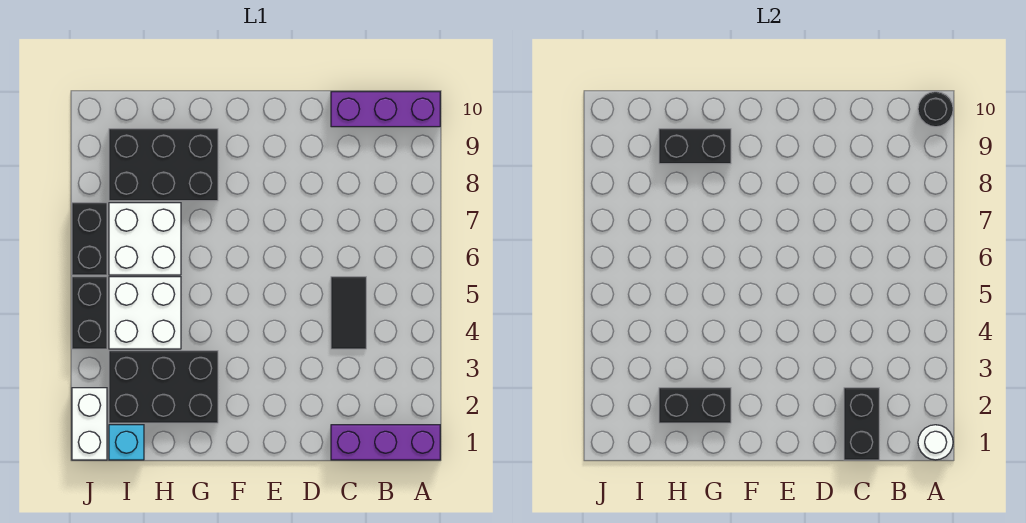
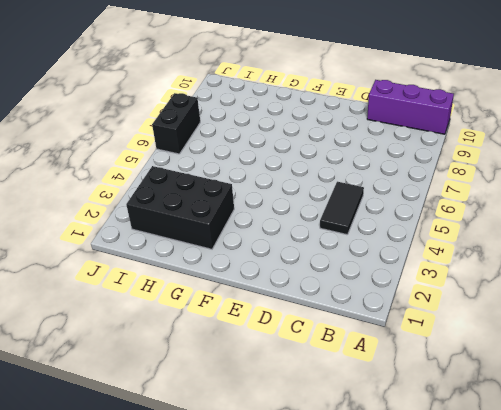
none -> purple 1x3 brick [331,425,440,460]
none -> black 2x3 brick [109,129,218,201]
none -> white 2x2 brick [109,277,181,349]

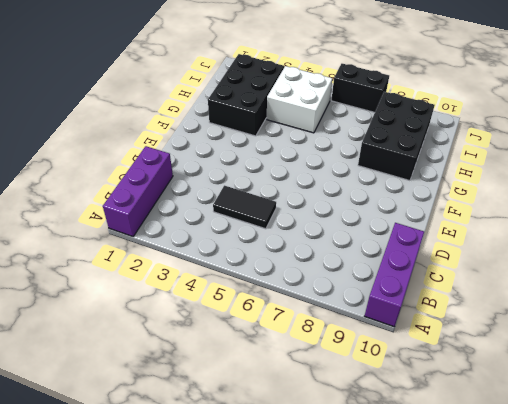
none -> white 2x2 brick [109,203,181,275]
none -> cyan 1x1 brick [109,425,144,460]
none -> white 1x2 brick [72,388,107,460]

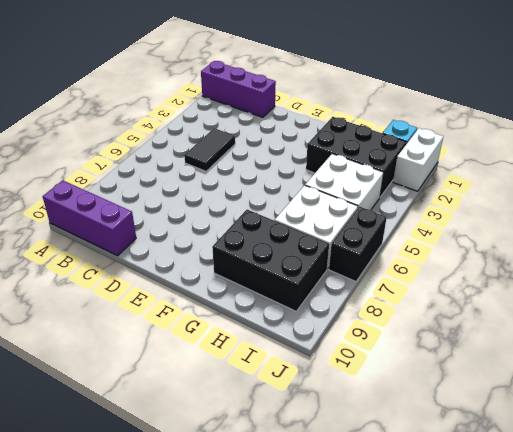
none -> black 1x2 brick [72,277,107,349]
none -> white 1x1 round brick [918,425,953,460]
none -> black 1x1 round brick [918,92,953,127]

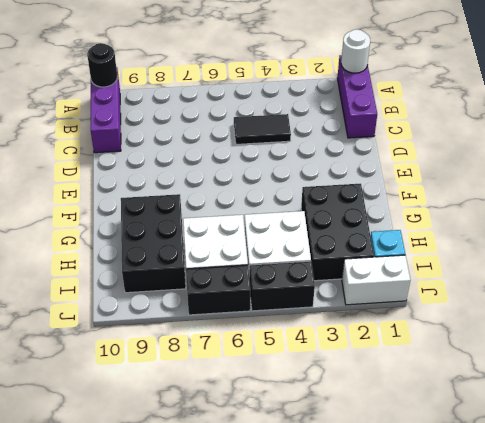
none -> black 1x2 brick [844,388,879,460]
none -> black 1x2 brick [659,388,731,423]
none -> black 1x2 brick [659,129,731,164]

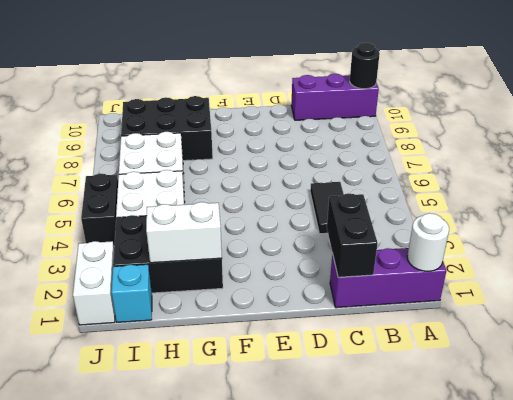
white 1x2 brick [146,202,222,263] -> black 1x2 brick [659,388,731,423]
none -> black 1x2 brick [72,203,107,275]
none -> black 1x2 brick [659,129,731,164]

